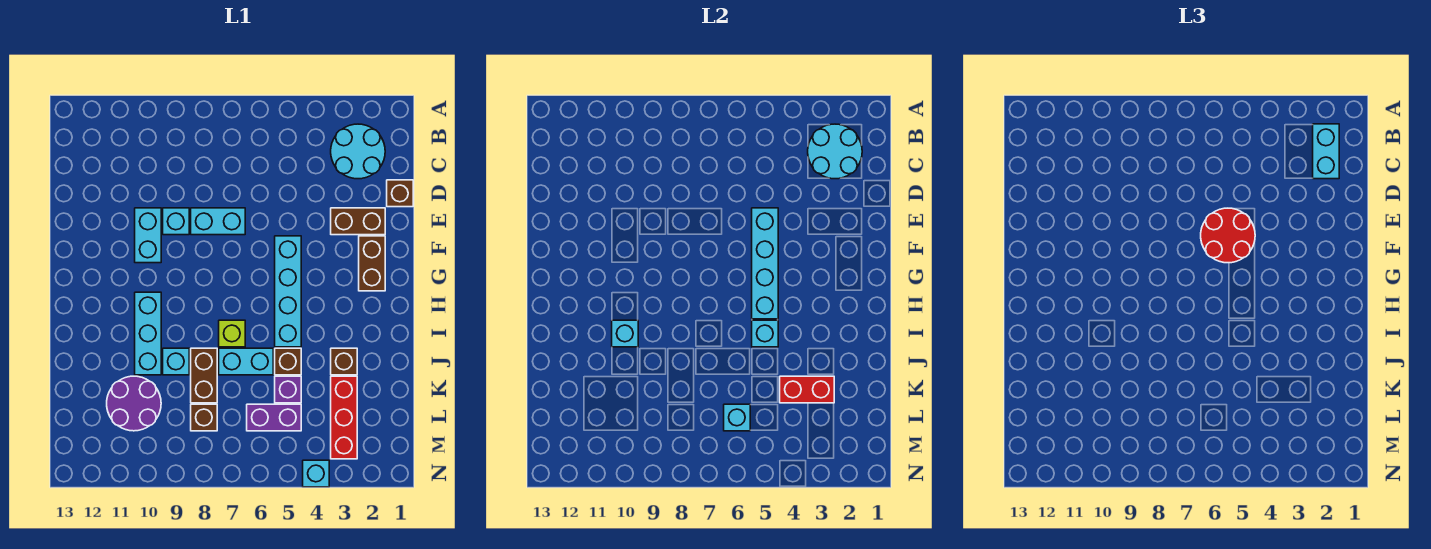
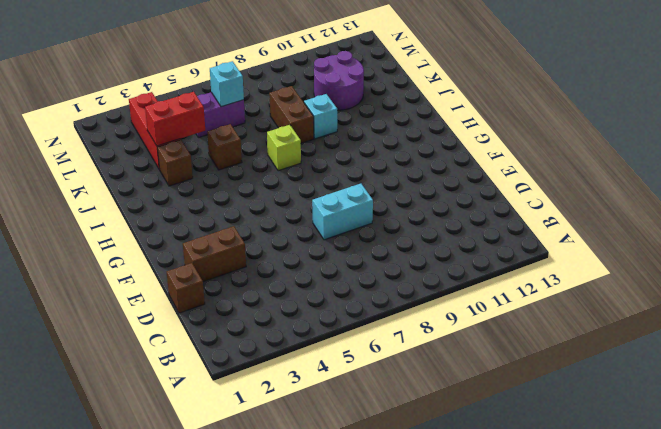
none -> cyan 2x2 round brick [331,124,385,179]
none -> cyan 1x1 brick [163,208,189,235]
none -> cyan 1x2 brick [135,208,161,263]

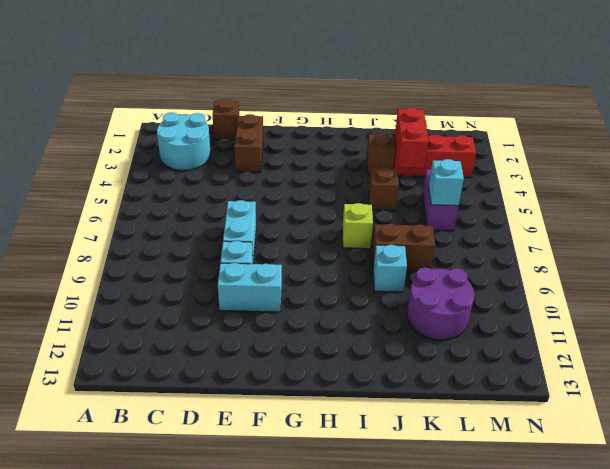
none -> brown 1x2 brick [359,236,385,291]
none -> cyan 1x4 brick [275,236,301,347]
none -> cyan 1x3 brick [135,292,161,375]

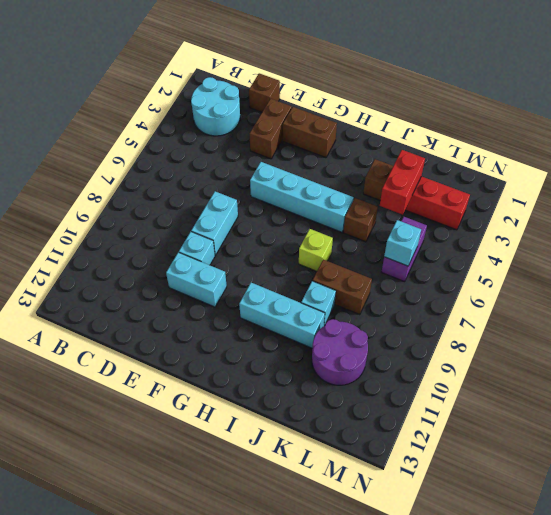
none -> cyan 1x2 brick [219,348,273,375]
none -> purple 1x1 brick [275,376,301,403]
none -> brown 1x1 brick [191,404,217,431]

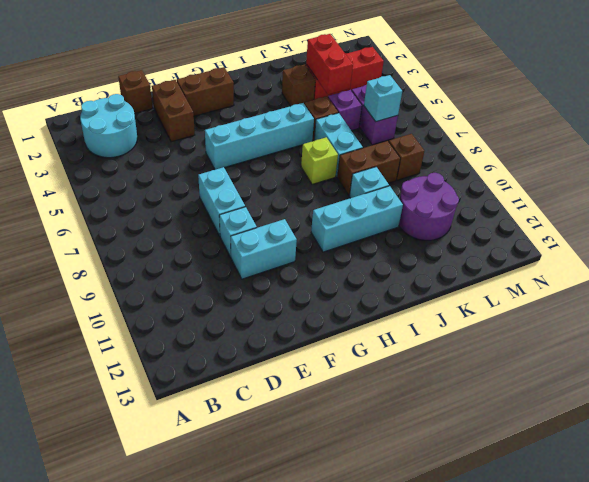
none -> cyan 1x1 brick [303,460,329,487]
none -> cyan 2x2 round brick [808,124,862,179]
none -> cyan 1x4 brick [752,208,778,319]

